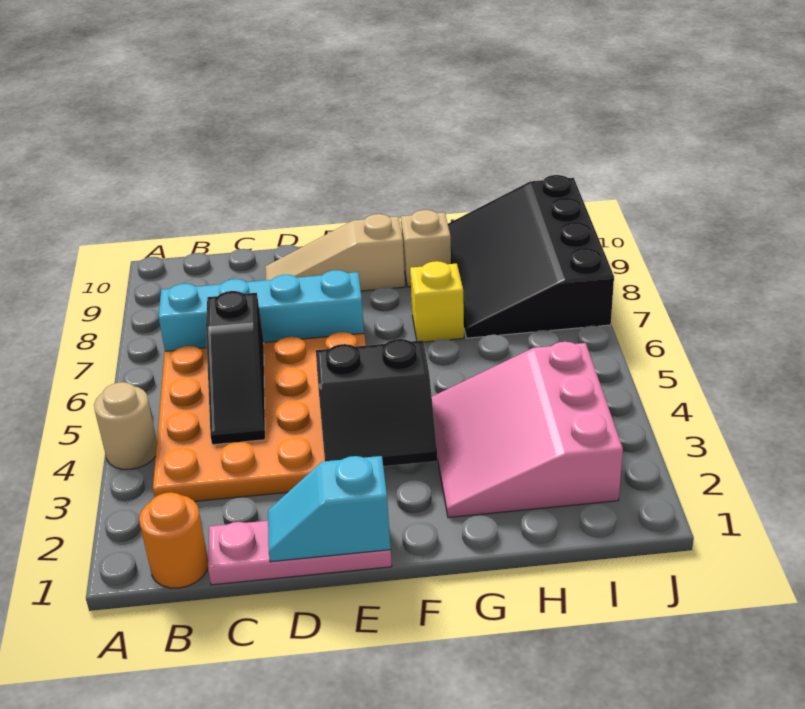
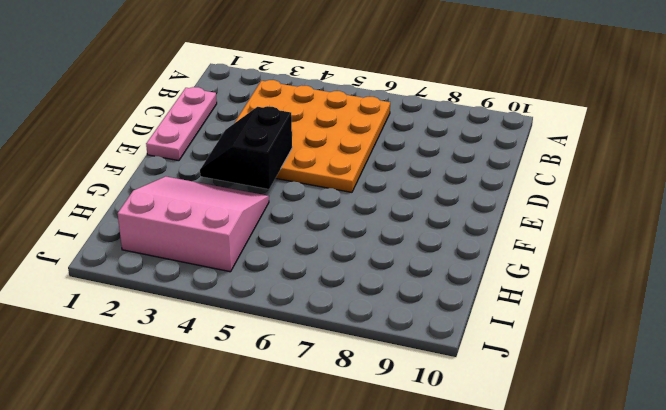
none -> tan 1x1 round brick [94,382,157,469]
none -> orange 1x1 round brick [139,492,208,588]
none -> cyan 1x4 brick [158,270,364,351]

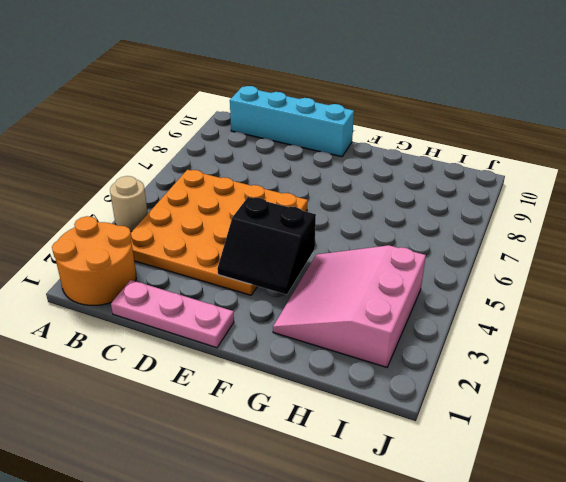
orange 2x2 round brick [52,216,136,305] -> orange 1x1 round brick [139,492,208,588]
cyan 1x4 brick [230,86,354,157] -> cyan 1x4 brick moved to [158,270,364,351]
none -> tan 1x3 slope [265,214,405,291]
none -> yellow 1x1 brick [410,261,464,342]
none -> tan 1x1 brick [401,210,451,287]

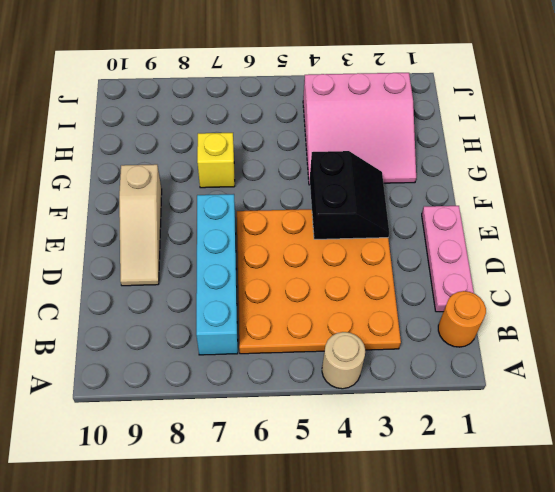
none -> tan 1x1 brick [401,210,451,287]
none -> black 3x4 slope [448,175,614,338]
none -> black 1x3 slope [206,291,265,445]

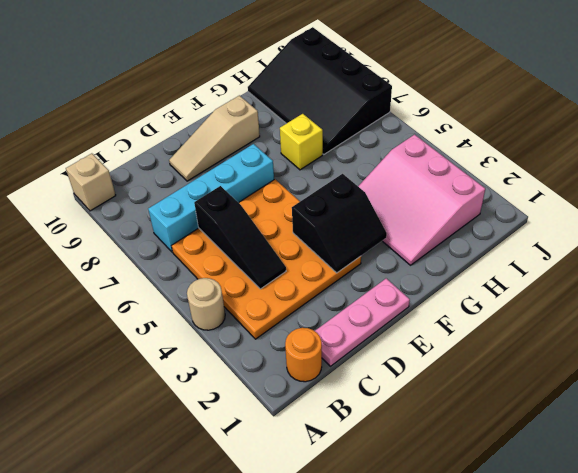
tan 1x1 brick [66,153,116,211] -> tan 1x1 brick moved to [401,210,451,287]
none -> cyan 1x2 slope [268,456,391,562]

